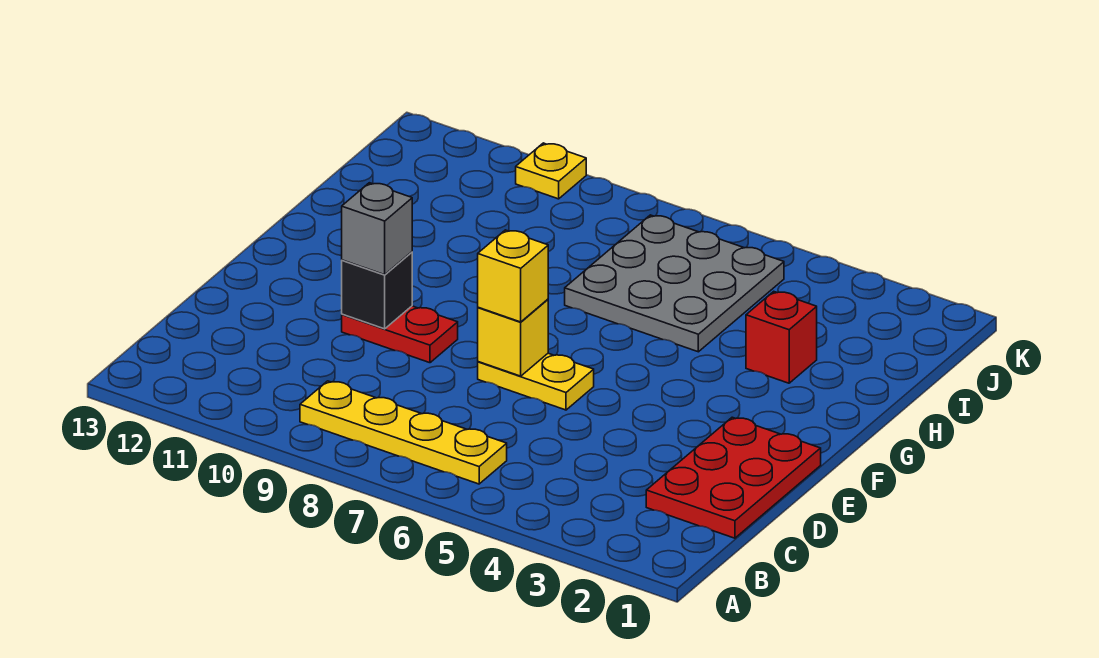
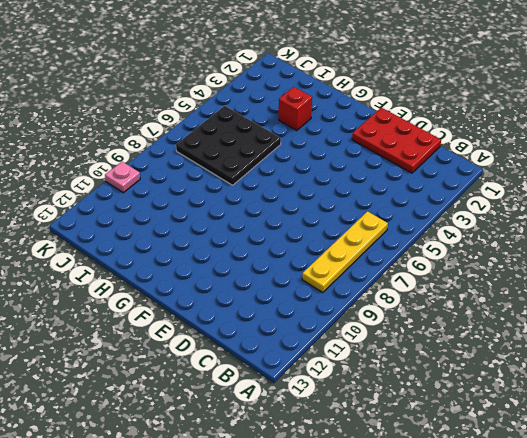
black 3x3 plate [176,106,281,185] -> grey 3x3 plate [565,215,784,352]
pink 1x1 plate [105,162,140,193] -> yellow 1x1 plate [516,143,586,199]
none -> yellow 1x2 plate [478,353,594,410]
none -> red 1x2 plate [342,306,458,363]

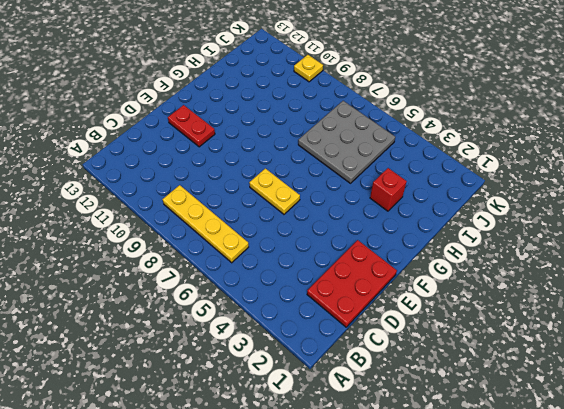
red 1x2 plate [168,105,215,147] -> red 1x2 plate moved to [342,306,458,363]
none -> yellow 1x1 brick [478,299,548,376]
none -> black 1x1 brick [342,252,412,329]

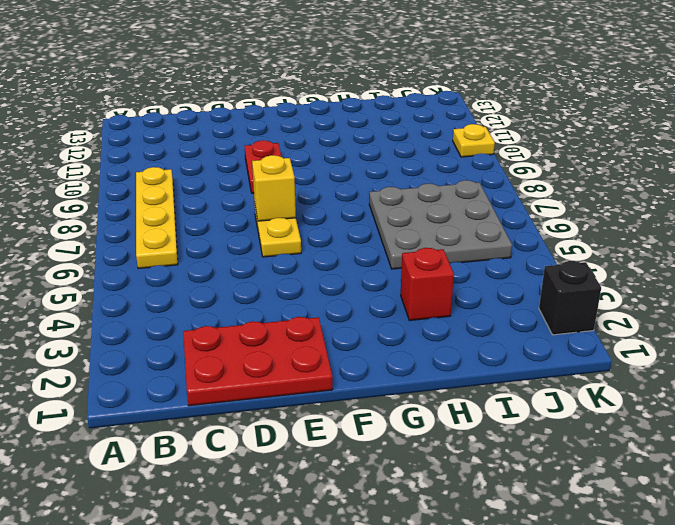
black 1x1 brick [539,261,601,335] -> black 1x1 brick moved to [342,252,412,329]
none -> yellow 1x1 brick [478,230,548,322]
none -> grey 1x1 brick [342,183,412,275]

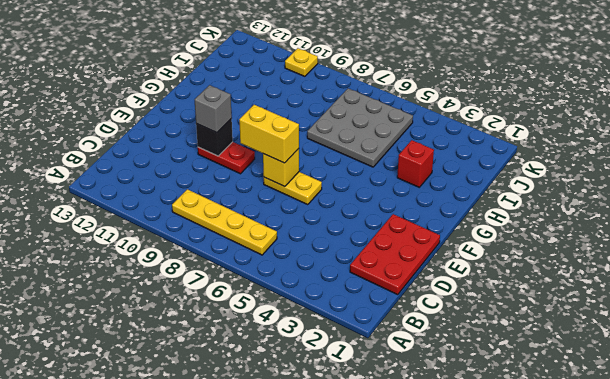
yellow 1x2 brick [239,105,299,163] -> yellow 1x1 brick [478,230,548,322]

